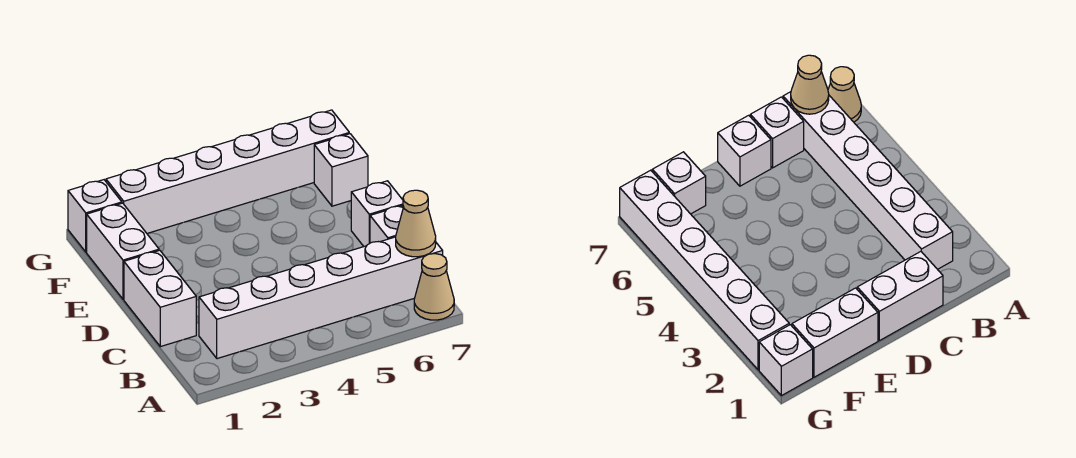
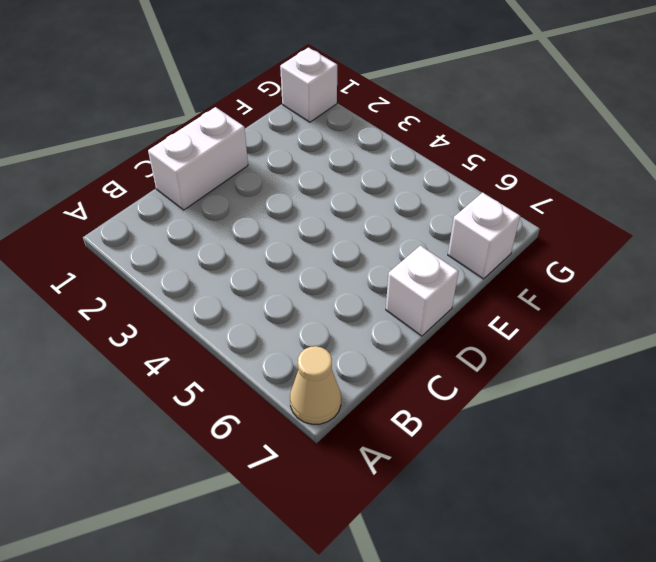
none -> white 1x6 brick [199,237,443,359]
none -> white 1x1 brick [370,206,404,243]

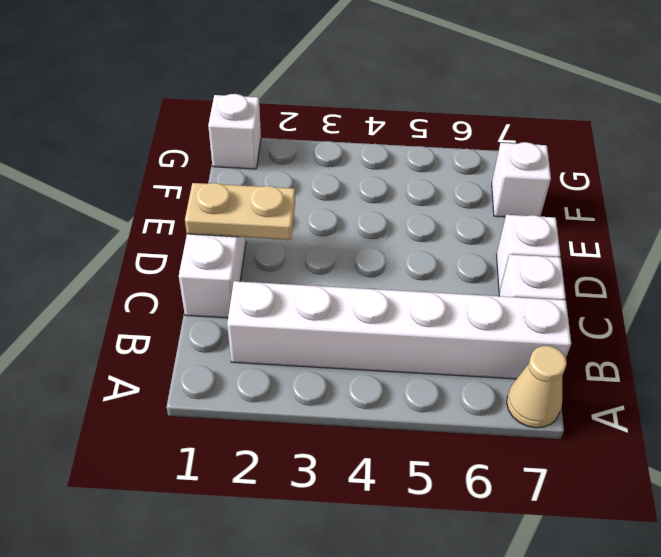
tan 1x2 plate [185,183,295,240] -> none
none -> white 1x2 brick [87,203,159,299]
none -> white 1x6 brick [106,110,349,234]

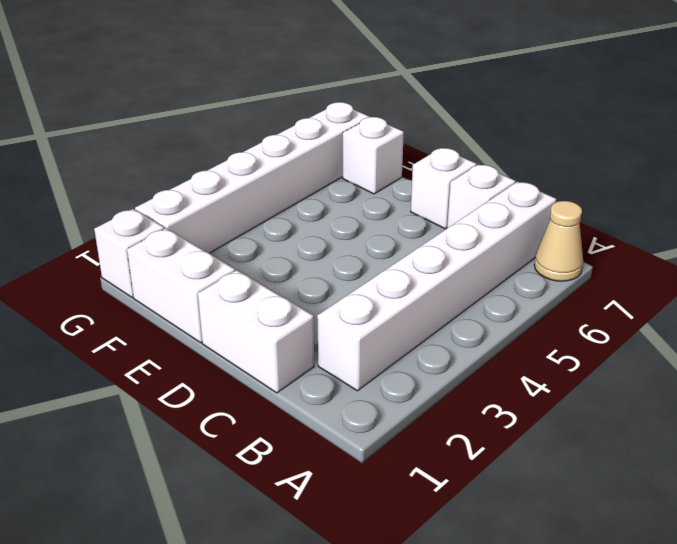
none -> tan 1x1 cone [396,190,436,257]

